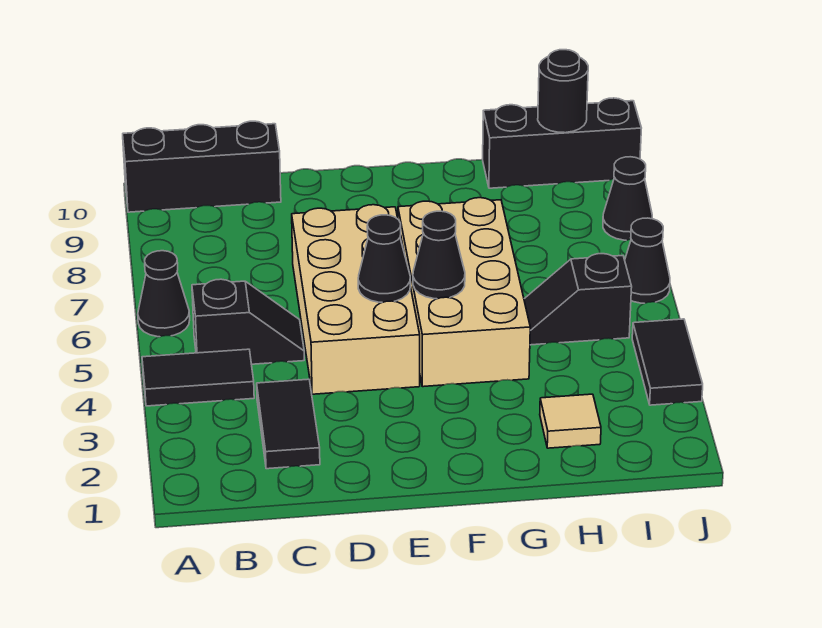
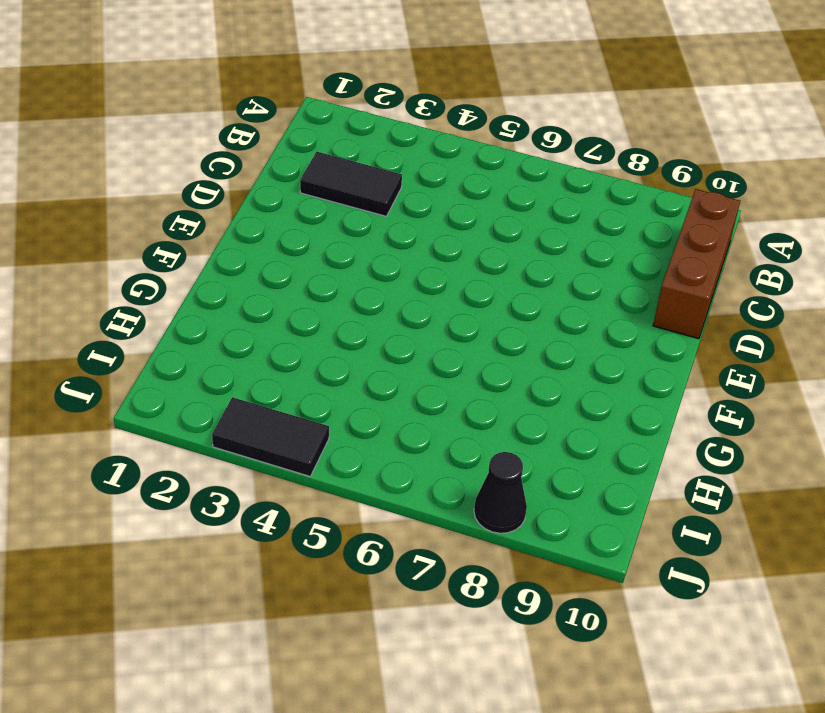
brown 1x3 brick [653,189,740,339] -> black 1x3 brick [123,121,281,212]
none -> black 1x2 tile [142,349,254,406]
none -> black 1x1 cone [138,251,190,337]
none -> black 1x2 slope [192,279,304,364]

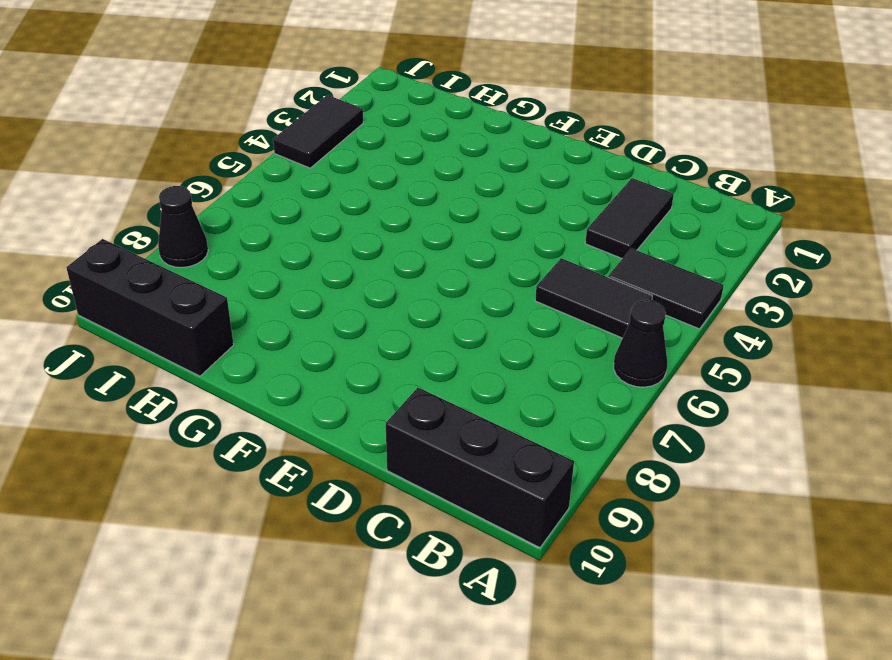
black 1x2 tile [535,258,652,338] -> black 1x2 slope [192,279,304,364]
none -> tan 2x4 brick [292,205,420,394]
none -> tan 2x4 brick [398,198,530,387]
none -> tan 1x1 tile [540,394,601,448]

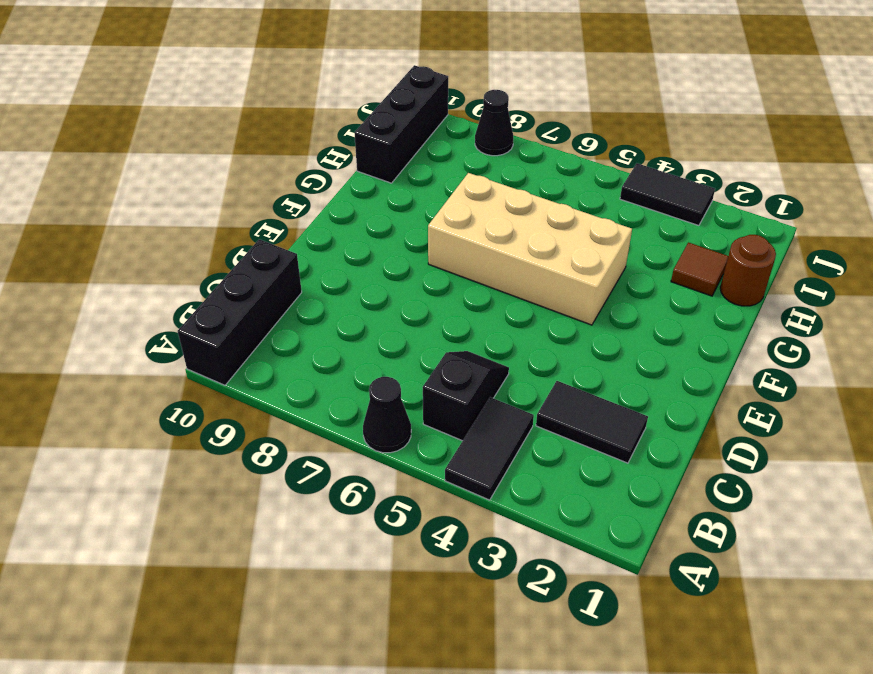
brown 1x1 round brick [720,235,776,306] -> none
brown 1x1 tile [671,243,728,296] -> tan 1x1 tile [540,394,601,448]
none -> tan 2x4 brick [292,205,420,394]
none -> black 1x2 slope [524,254,632,345]
none -> black 1x1 cone [625,218,670,303]

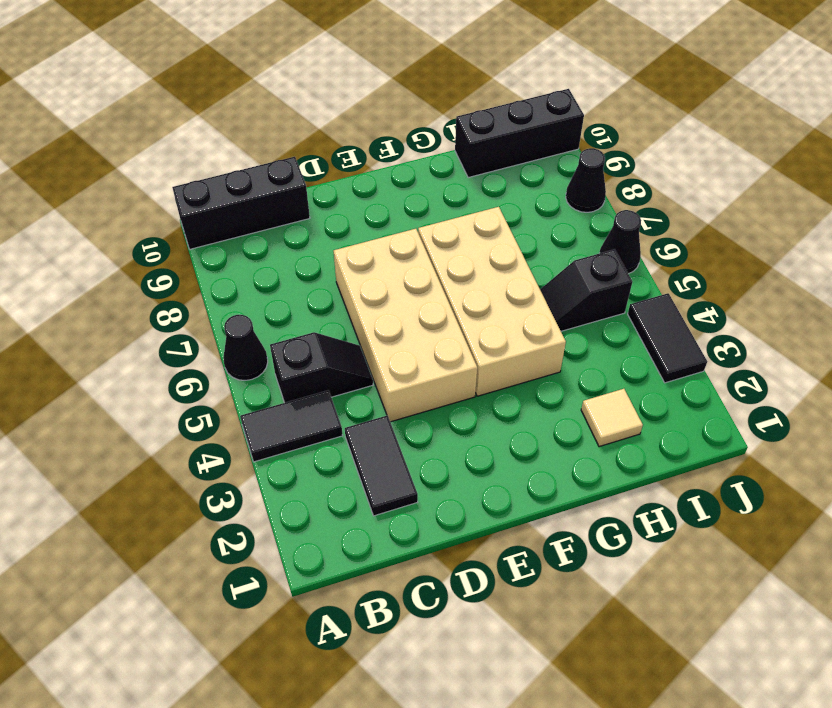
none -> black 1x1 cone [358,215,410,302]
none -> black 1x1 cone [413,211,465,299]
none -> black 1x1 round brick [538,50,588,133]

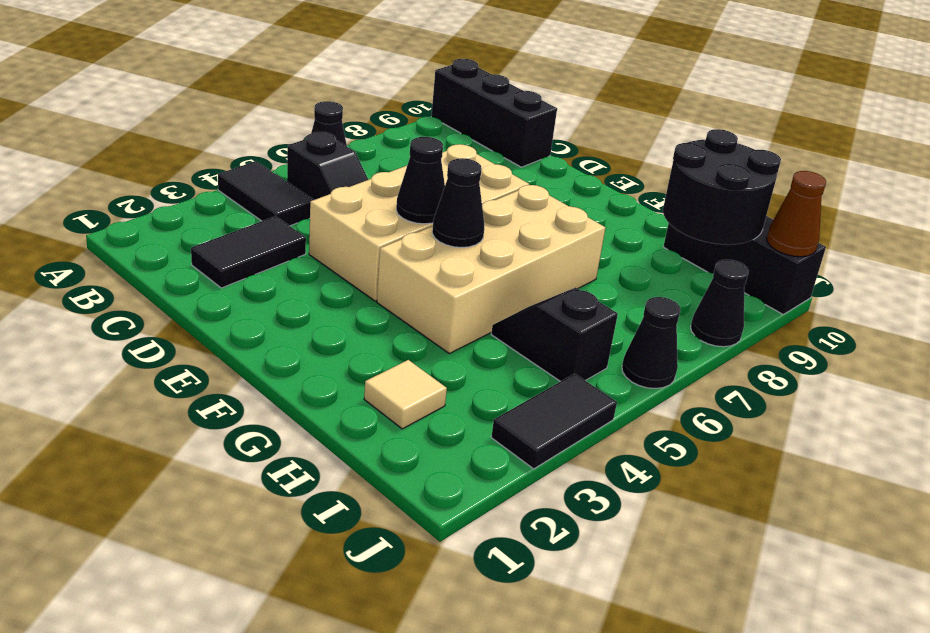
black 2x2 round brick [663,129,781,245] -> black 1x1 round brick [538,50,588,133]
brown 1x1 cone [767,171,826,257] -> none

